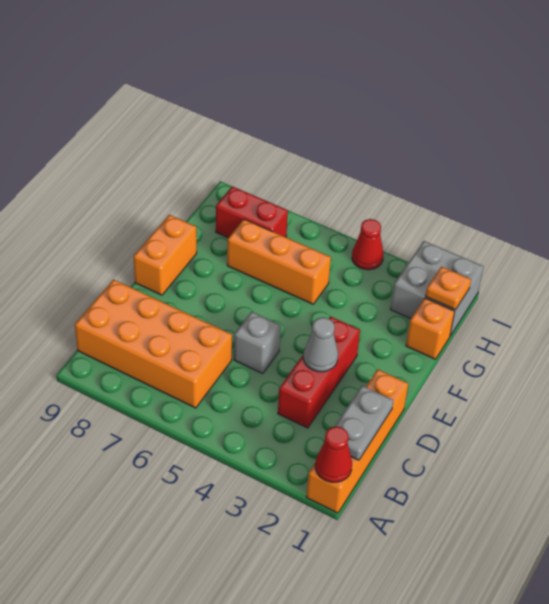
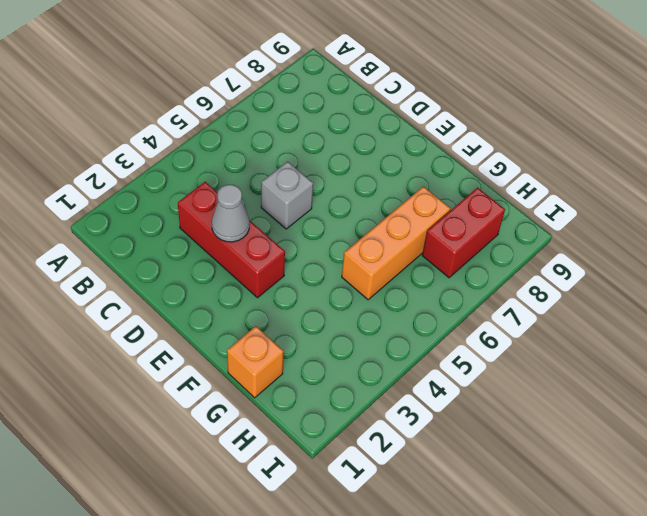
none -> orange 1x4 brick [306,369,408,513]
none -> orange 2x4 brick [75,279,232,408]
none -> orange 1x2 brick [133,215,197,295]

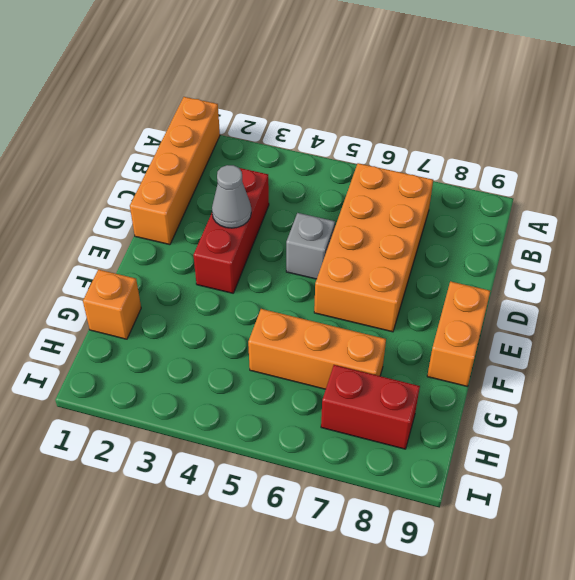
orange 2x4 brick [314,163,433,332] -> orange 2x4 brick turned to [75,279,232,408]
none -> grey 2x2 brick [391,241,483,336]
none -> red 1x1 cone [352,219,383,270]
none -> red 1x1 cone [315,426,352,482]

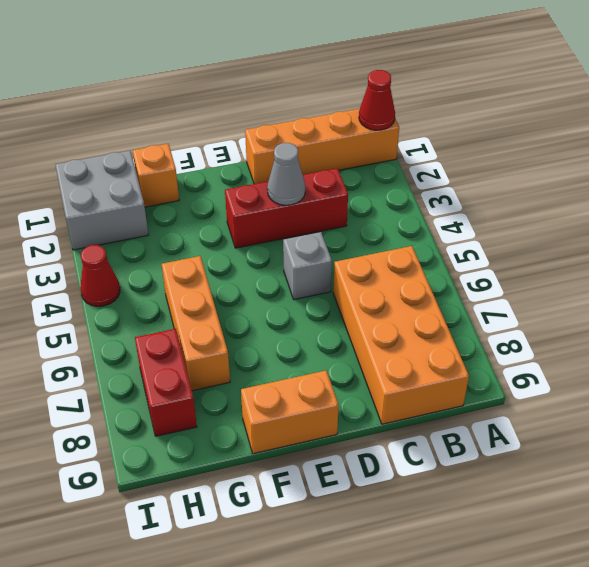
none -> grey 1x2 plate [334,386,393,460]
none -> orange 1x1 plate [426,267,471,310]

